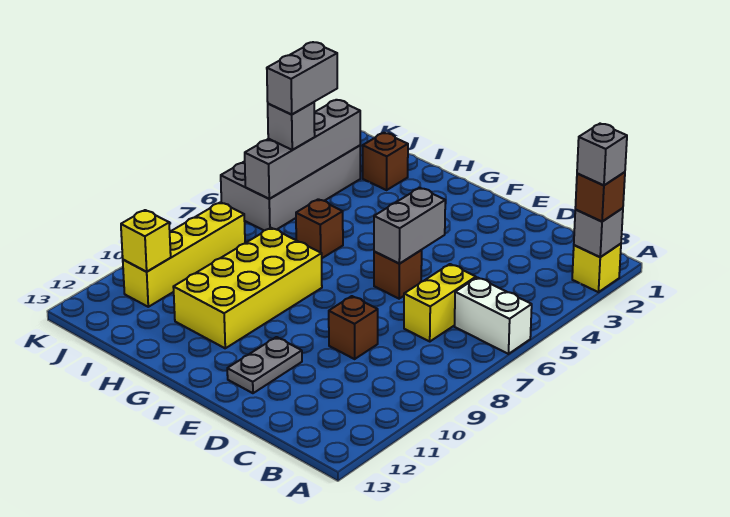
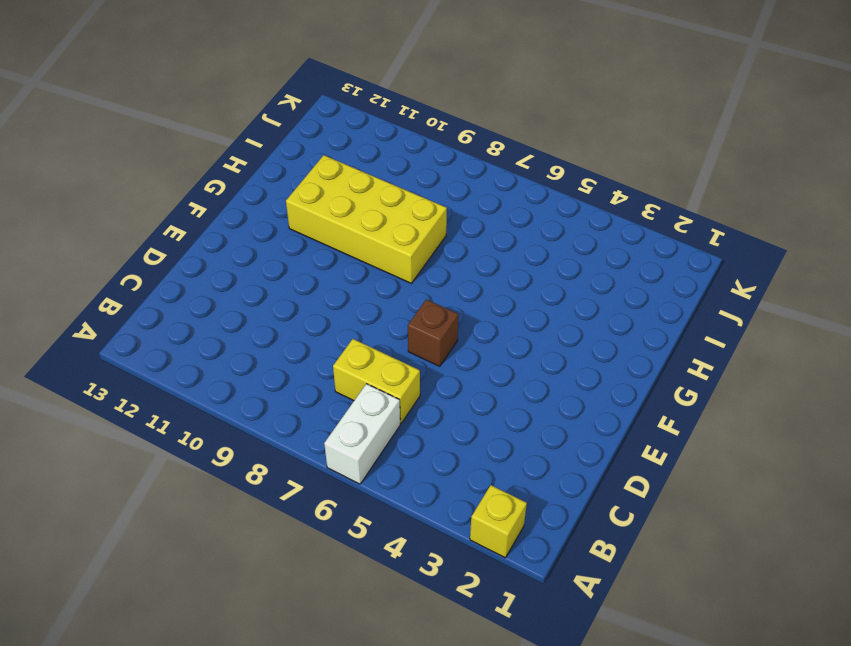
none -> brown 1x1 brick [329,296,378,359]
none -> grey 1x2 plate [227,337,302,393]
none -> brown 1x1 brick [296,199,343,258]

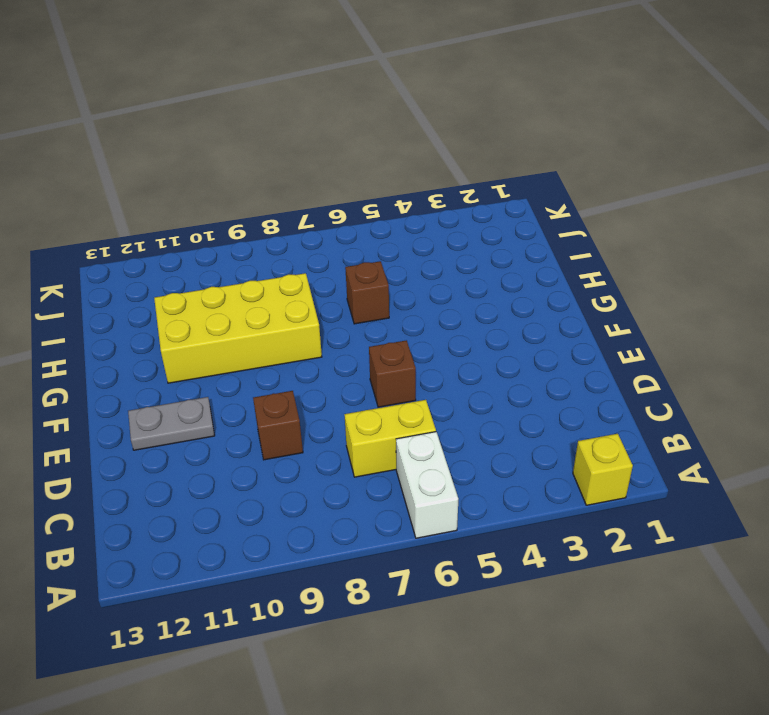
none -> brown 1x1 brick [363,133,408,190]
none -> grey 2x4 brick [221,146,360,230]
none -> yellow 1x4 brick [123,202,245,307]

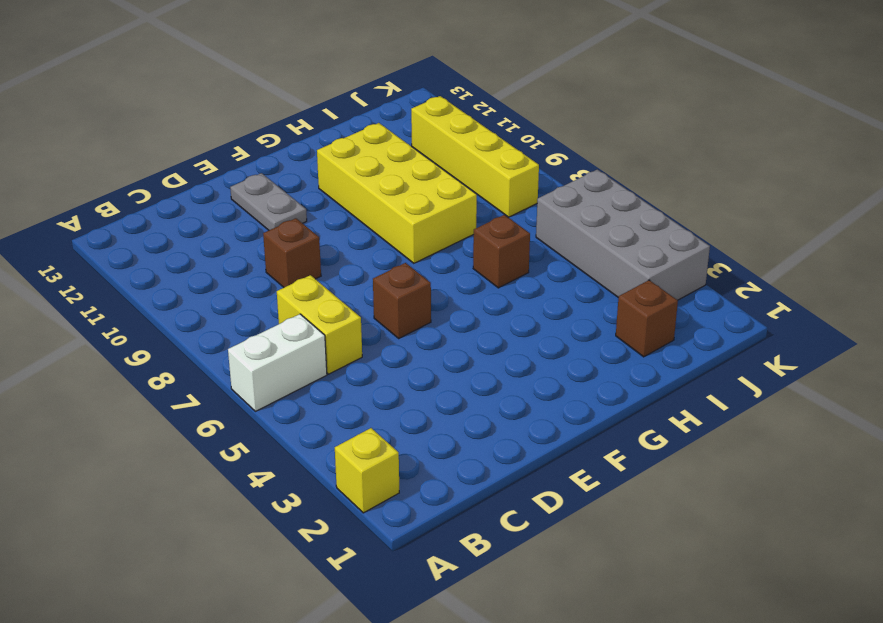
none -> grey 1x1 brick [574,208,623,257]
none -> grey 1x2 brick [374,188,445,264]
none -> grey 1x4 brick [245,100,360,199]

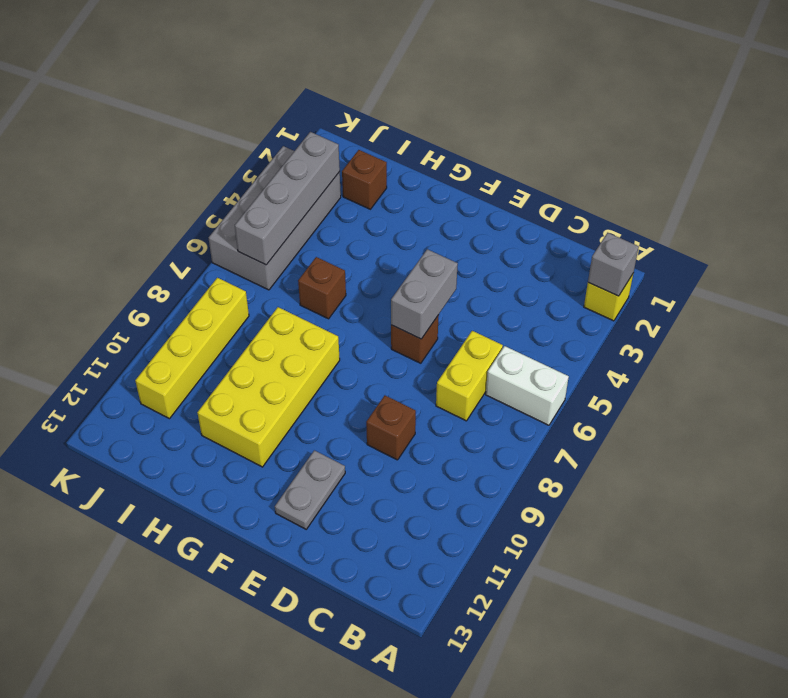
none -> yellow 1x1 brick [121,210,171,272]
none -> brown 1x1 brick [575,172,625,222]
none -> grey 1x1 brick [268,102,315,150]

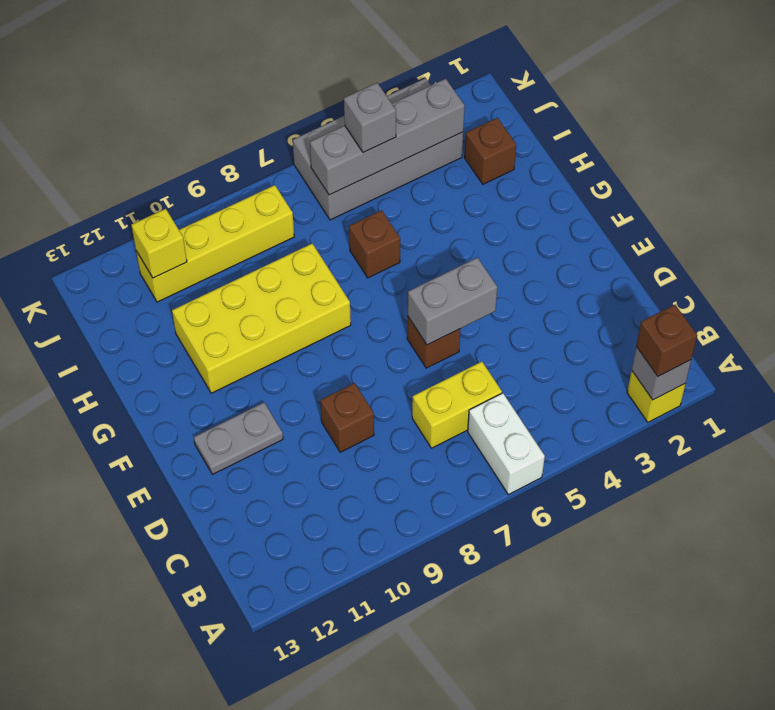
none -> grey 1x1 brick [577,124,627,185]
none -> grey 1x2 brick [267,42,337,115]

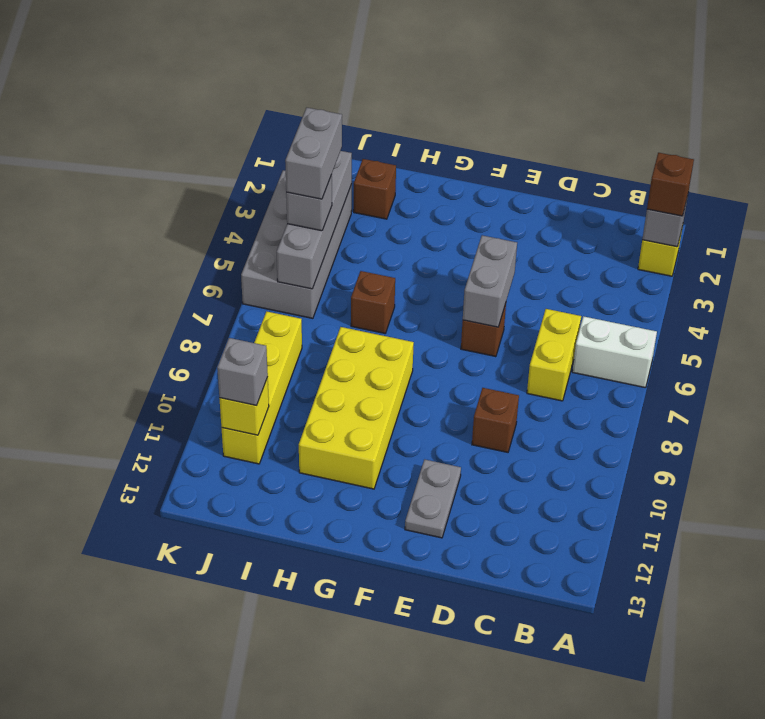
grey 1x1 brick [217,338,268,406] -> grey 1x1 brick moved to [577,124,627,185]

